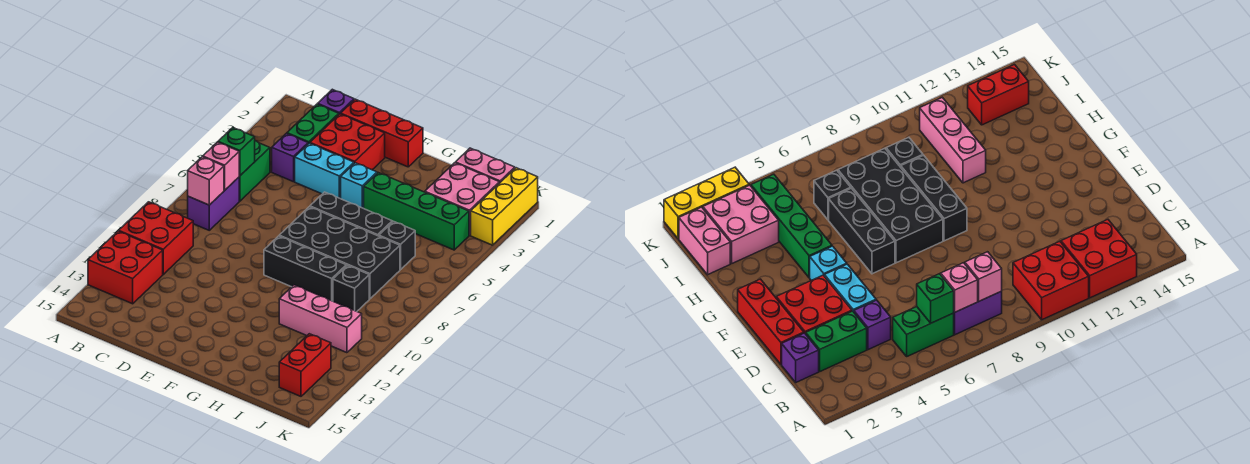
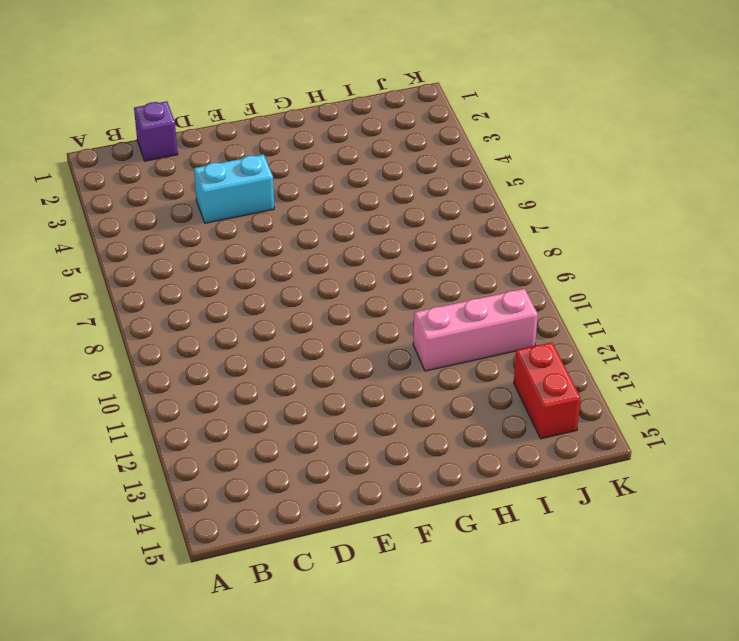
none -> red 2x2 brick [119,202,193,274]
none -> red 2x2 brick [88,231,163,304]
none -> green 1x2 brick [239,141,270,201]

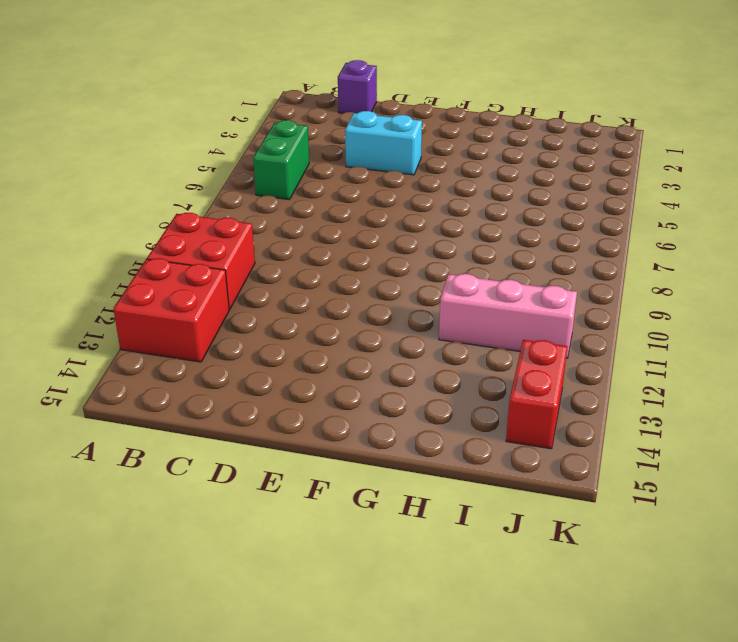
none -> purple 1x2 brick [188,177,239,230]
none -> green 1x2 brick [287,104,339,144]
none -> purple 1x1 brick [272,133,308,182]

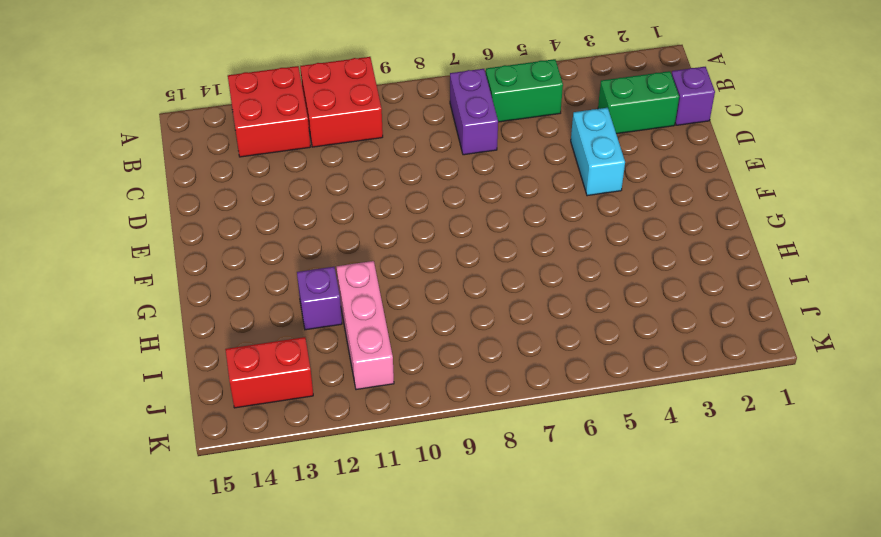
purple 1x2 brick [450,69,498,155] -> purple 1x2 brick turned to [188,177,239,230]
purple 1x1 brick [297,267,342,330] -> purple 1x1 brick moved to [272,133,308,182]
none -> red 1x3 brick [341,99,423,167]
none -> red 2x2 brick [310,114,385,170]
none -> cyan 1x1 brick [341,163,377,208]

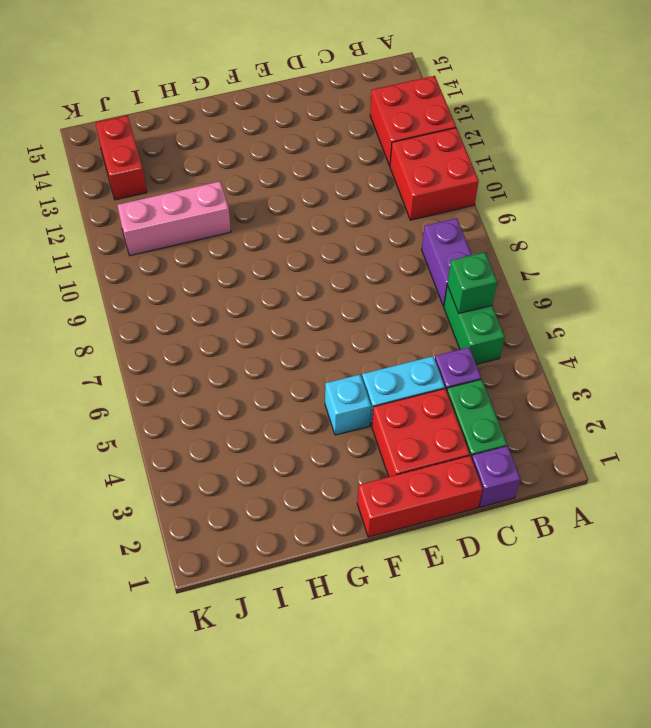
none -> black 1x3 brick [310,192,392,236]
none -> black 2x4 brick [279,207,400,299]
none -> black 1x3 brick [264,236,346,301]

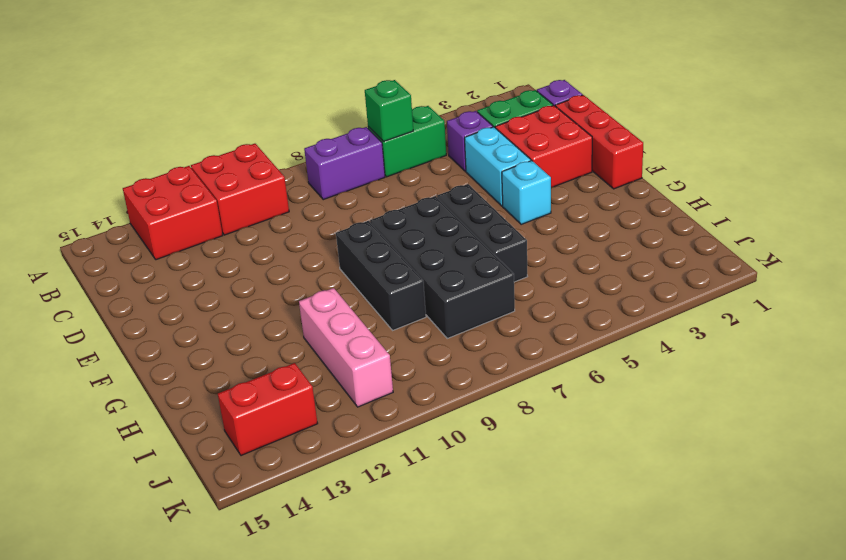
none -> green 1x4 brick [364,173,469,250]
none -> pink 1x2 brick [455,148,515,183]
none -> pink 2x2 brick [425,163,499,235]

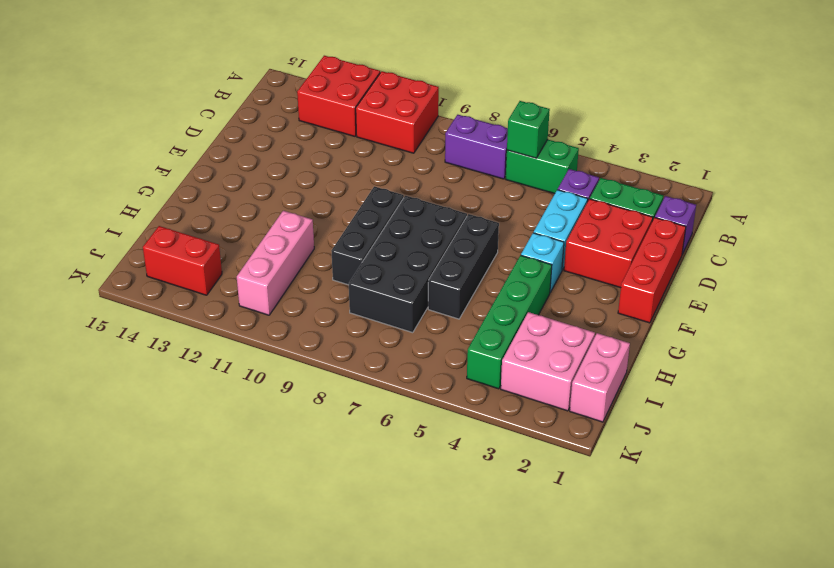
none -> black 1x1 brick [379,221,415,270]
none -> black 1x1 brick [333,265,369,311]
none -> yellow 1x3 brick [471,168,538,245]

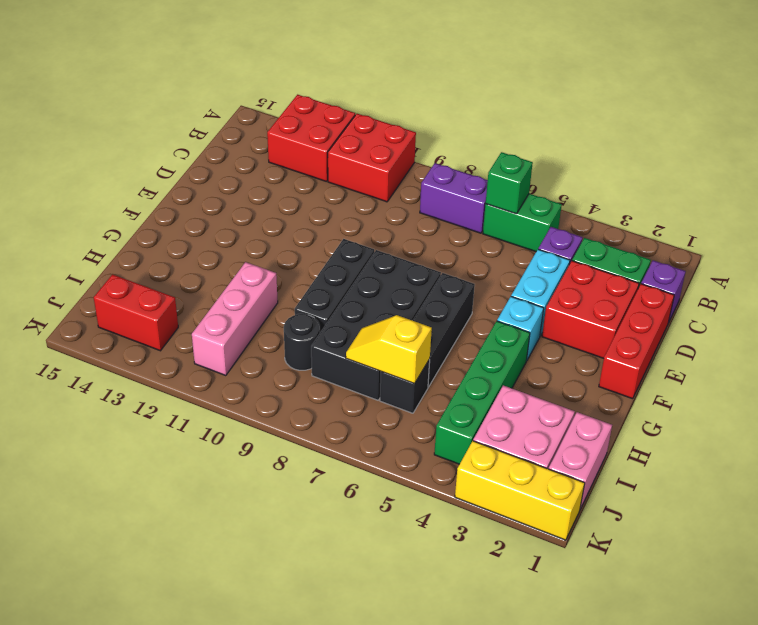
yellow 1x2 slope [346,315,432,384] -> none
black 1x1 round brick [284,314,320,370] -> black 1x1 brick [333,265,369,311]
none -> pink 1x1 brick [203,142,239,190]
none -> pink 1x1 brick [188,157,224,205]

